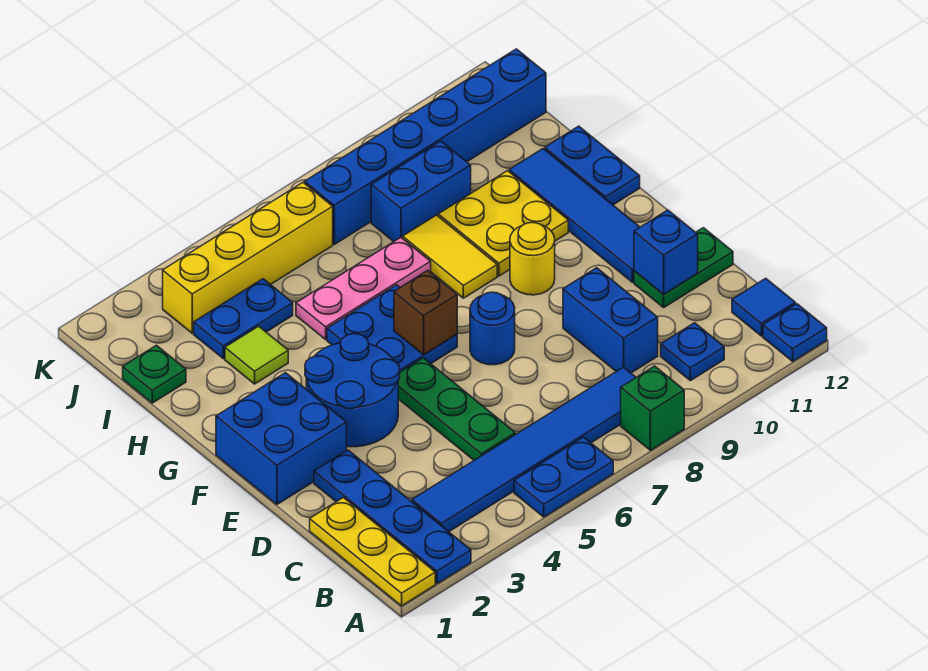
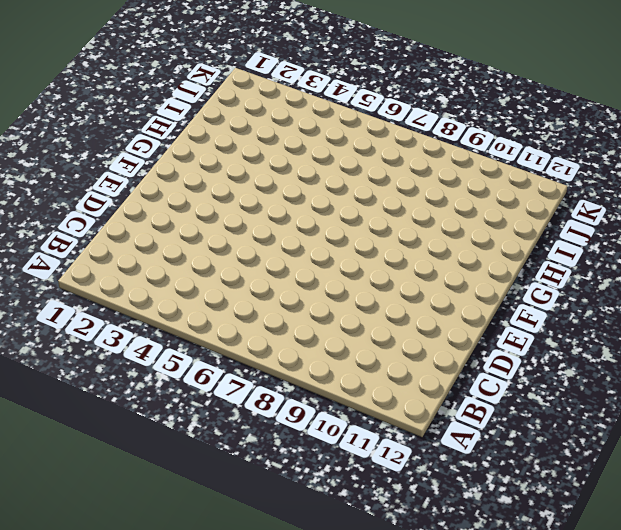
none -> yellow 1x3 plate [310,498,435,606]
none -> blue 1x4 plate [314,450,471,584]
none -> blue 1x2 plate [514,437,613,517]

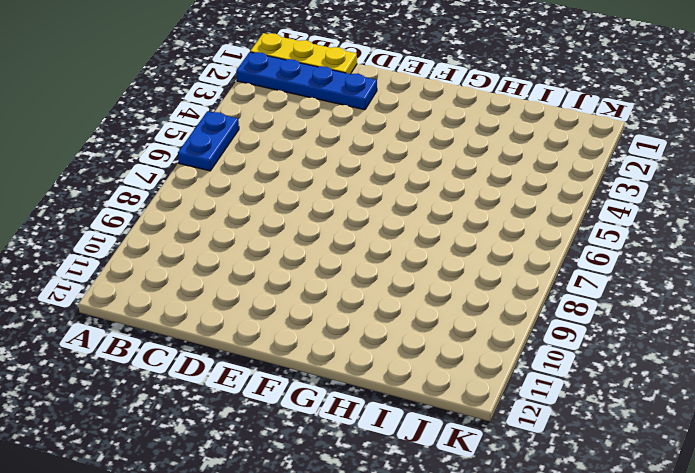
none -> green 1x1 brick [621,366,684,450]
none -> blue 1x1 plate [763,304,827,361]
none -> blue 1x6 tile [412,367,636,532]

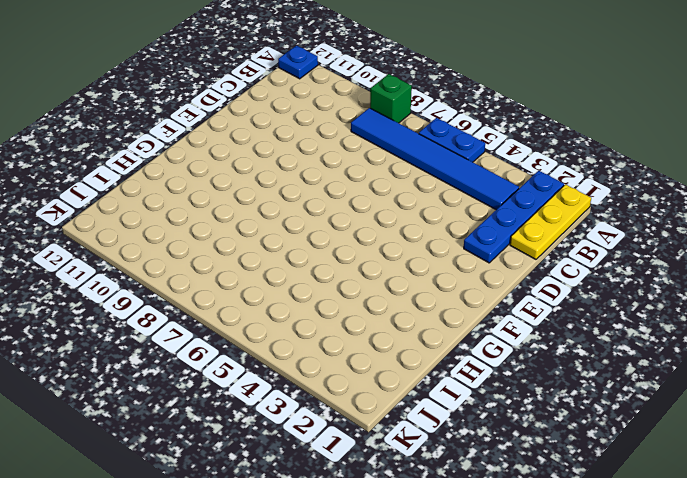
none -> blue 1x1 plate [661,323,724,381]
none -> blue 1x1 tile [732,278,795,336]
none -> green 1x3 plate [398,358,515,460]

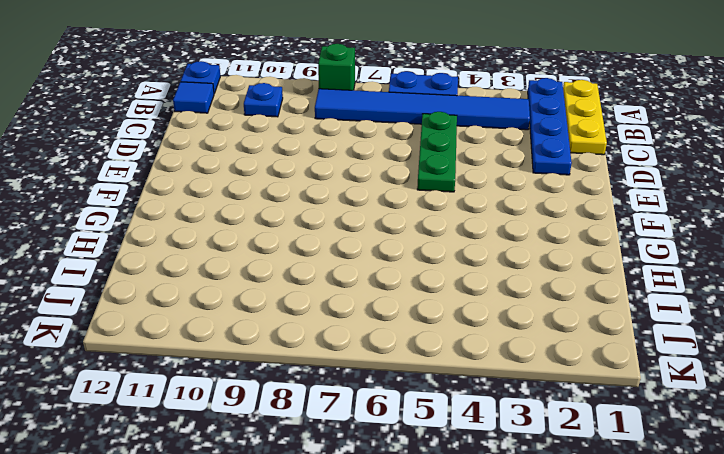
none -> blue 1x2 brick [563,268,658,373]
none -> green 1x2 plate [634,228,733,307]
none -> blue 2x2 brick [216,373,346,504]

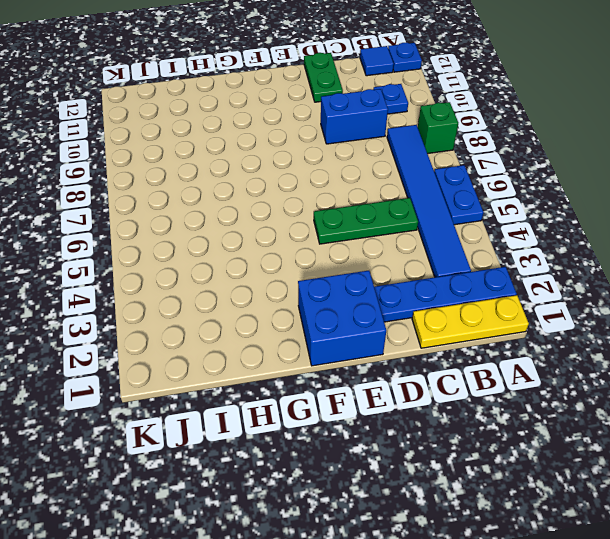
none -> blue 2x2 round brick [305,334,400,447]
none -> blue 1x1 round brick [470,292,515,365]
none -> blue 1x4 tile [509,149,640,282]

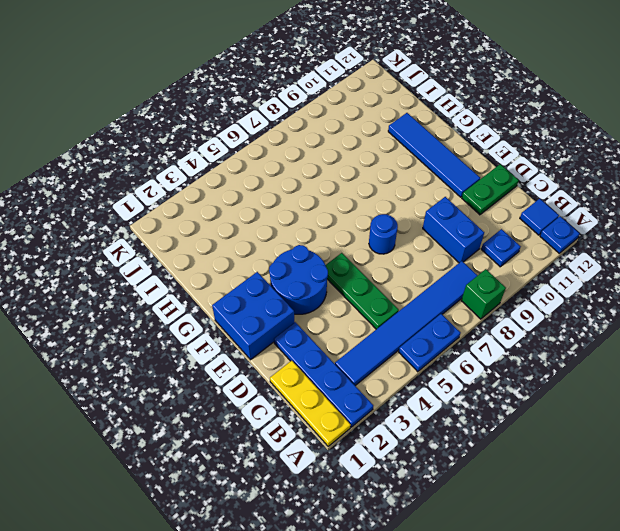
none -> blue 2x2 plate [327,285,457,372]
none -> yellow 1x1 round brick [510,223,555,295]
none -> yellow 1x2 tile [403,215,497,298]

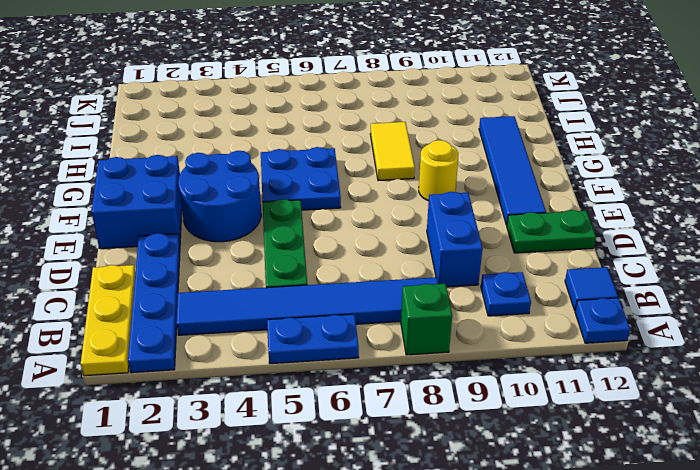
none -> blue 1x1 round brick [470,292,515,365]
none -> yellow 2x2 plate [438,171,568,276]
none -> blue 1x2 plate [545,126,640,205]

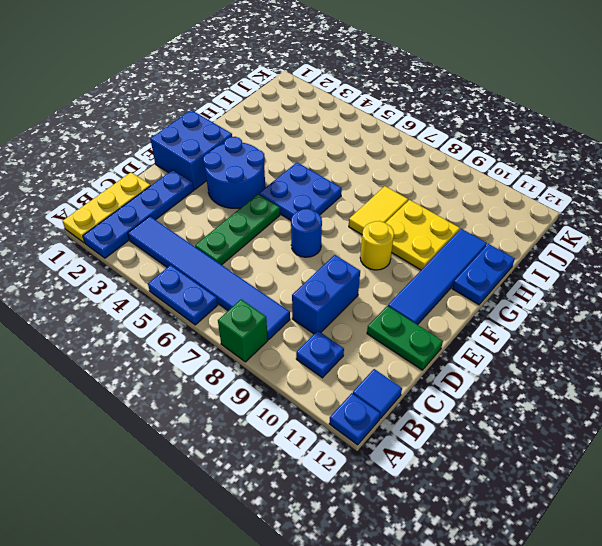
none -> lime 1x1 tile [225,326,288,384]
none -> pink 1x3 plate [296,237,431,339]
none -> green 1x1 plate [123,345,186,403]

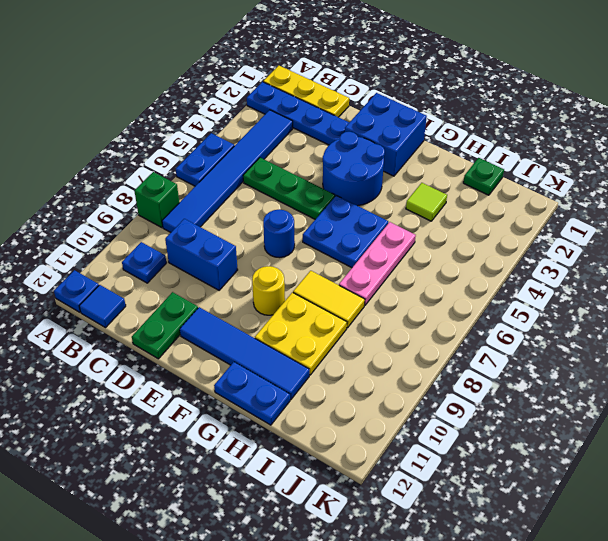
none -> blue 1x2 plate [194,279,293,359]
none -> blue 1x2 brick [371,141,471,242]
none -> yellow 1x4 brick [163,183,333,333]

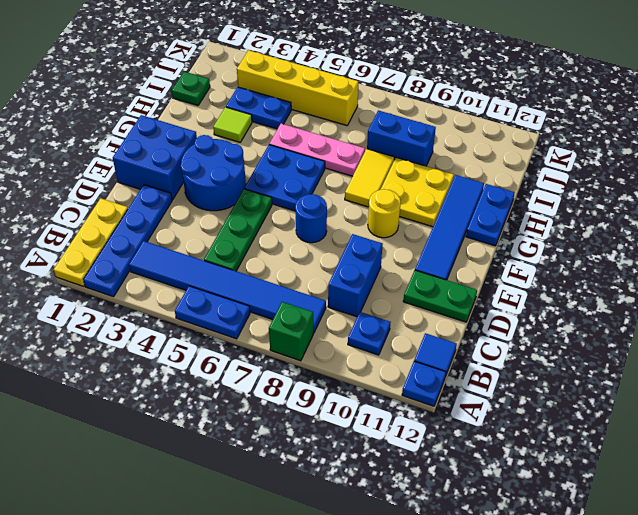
none -> blue 1x6 brick [305,49,546,244]
none -> blue 1x1 brick [634,210,698,294]
none -> brown 1x1 brick [394,271,457,355]

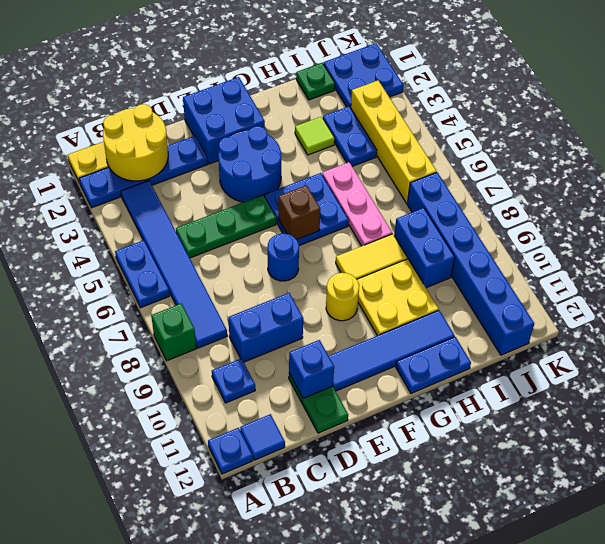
yellow 2x2 round brick [103,104,168,181] -> none
blue 2x2 plate [324,43,403,108] -> none

